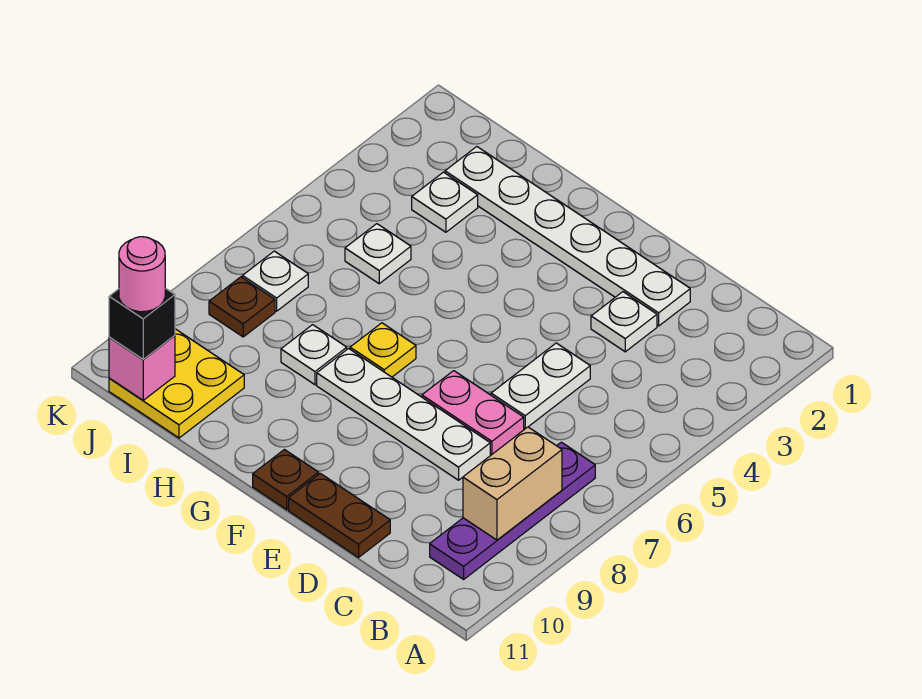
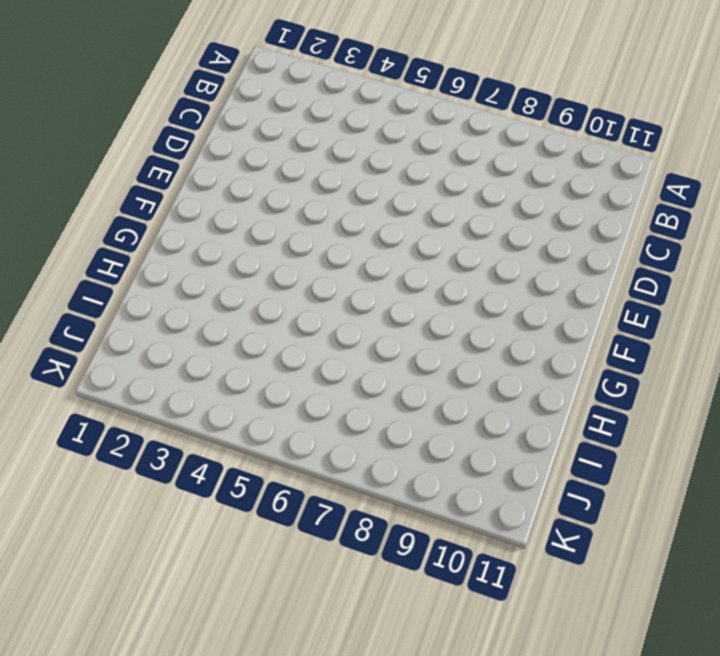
none -> purple 1x4 plate [430,442,595,579]
none -> white 1x6 plate [445,147,690,326]
none -> white 1x1 plate [591,292,657,352]

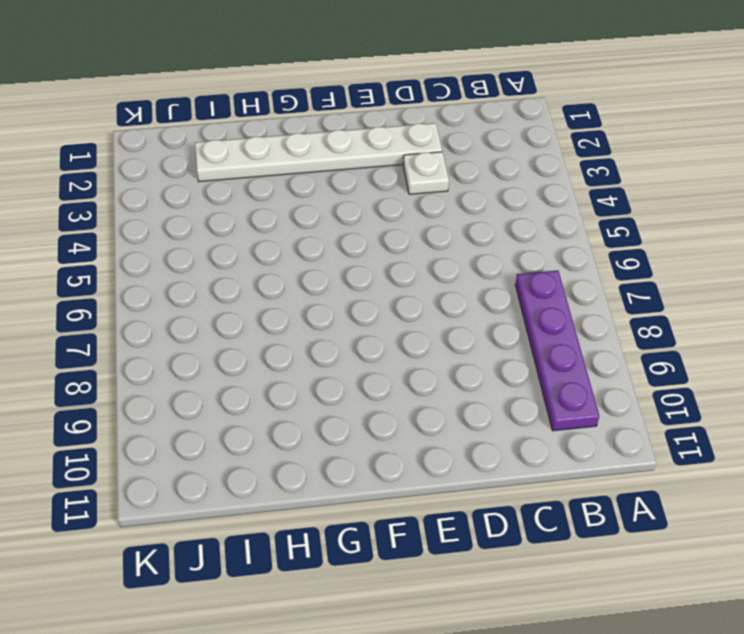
none -> white 1x2 plate [491,343,590,429]
none -> pink 1x2 plate [422,371,524,455]
none -> white 1x4 plate [317,349,490,480]

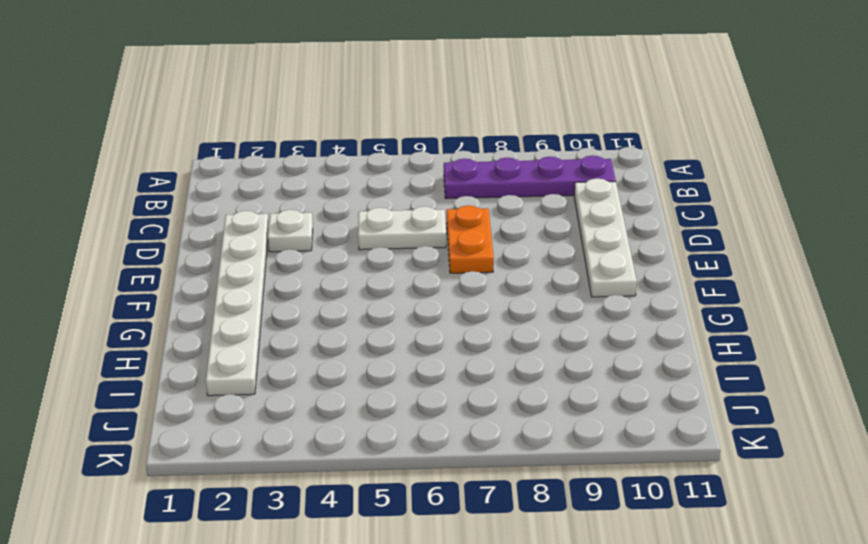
white 1x4 plate [574,178,637,297] -> white 1x4 plate moved to [317,349,490,480]
orange 1x2 plate [447,205,494,273] -> pink 1x2 plate [422,371,524,455]
none -> brown 1x2 plate [289,473,390,557]
none -> brown 1x1 plate [253,450,319,510]
none -> yellow 1x1 plate [350,323,416,377]

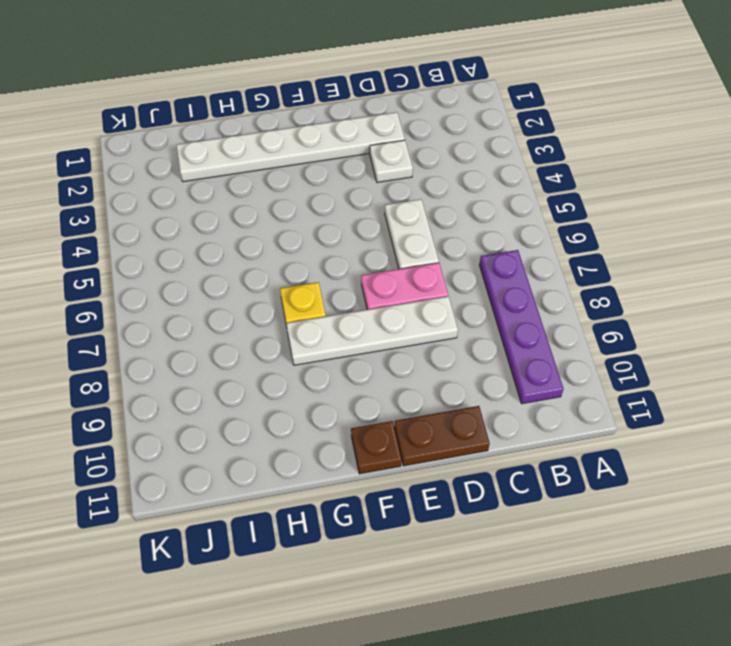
none -> white 1x1 plate [281,325,347,385]
none -> white 1x1 plate [412,172,478,232]
none -> white 1x1 plate [345,224,411,284]

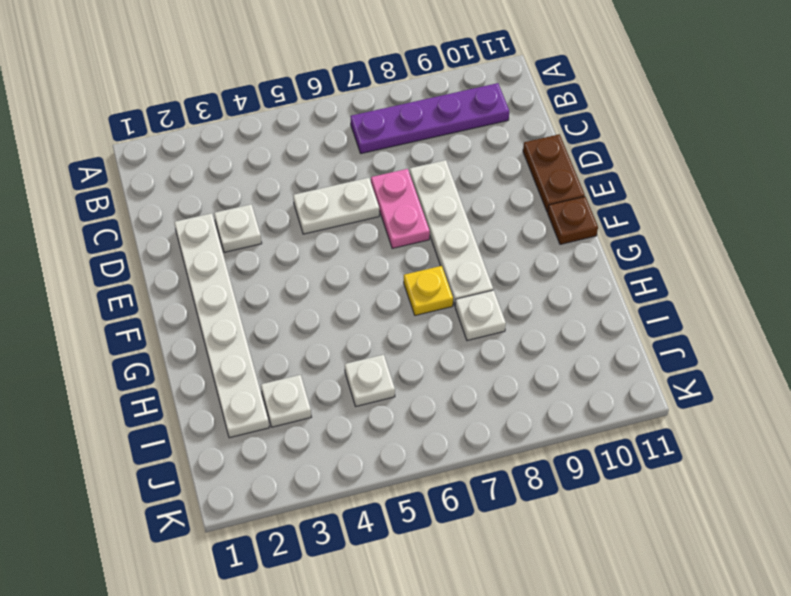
none -> yellow 2x2 plate [109,329,244,438]
none -> white 1x1 plate [242,251,308,311]
none -> brown 1x1 plate [209,277,275,337]

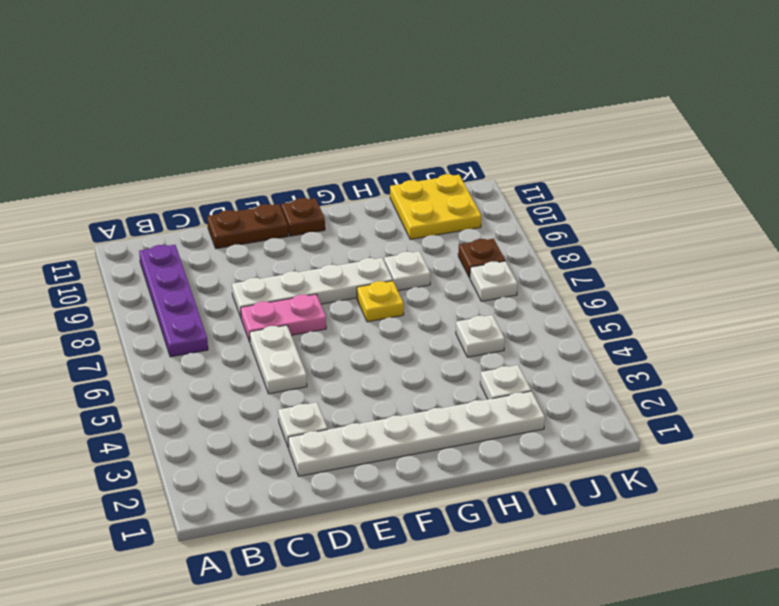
none -> tan 1x2 brick [463,427,562,540]
none -> pink 1x1 brick [109,336,175,400]
none -> black 1x1 brick [109,288,175,359]

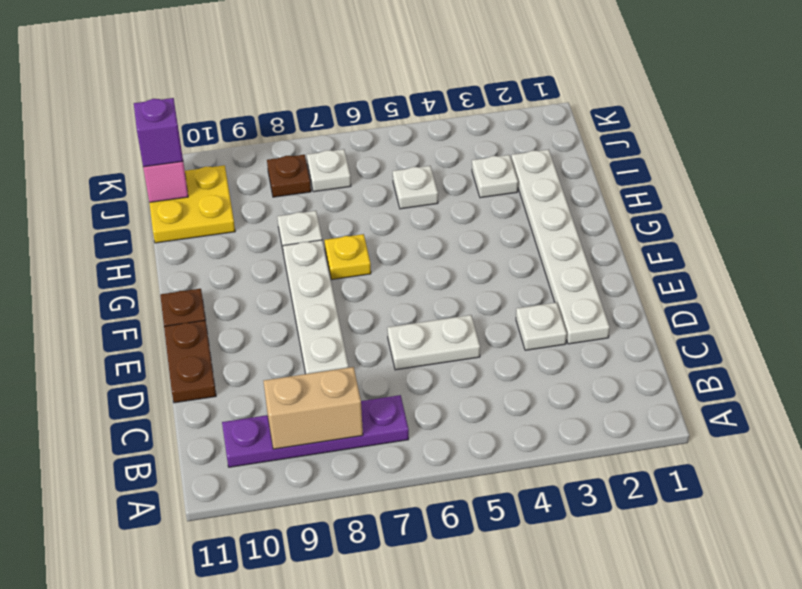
purple 1x1 brick [134,98,183,167] -> black 1x1 brick [109,288,175,359]
none -> pink 1x2 plate [422,371,524,455]
none -> pink 1x1 round brick [119,237,165,312]

